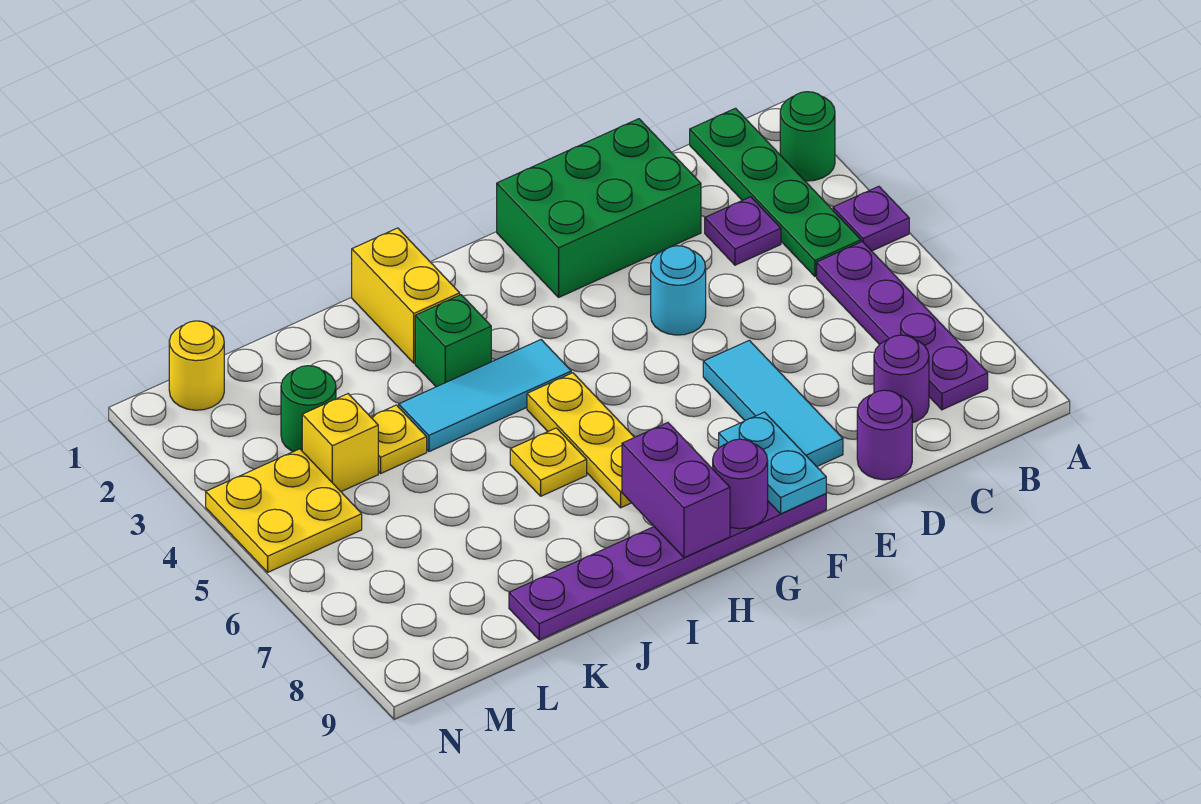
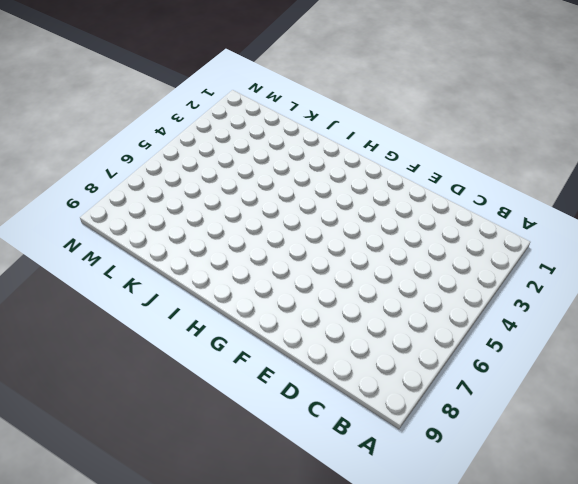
none -> green 1x1 round brick [780,92,835,181]
none -> purple 1x1 plate [833,186,909,251]
none -> green 1x4 plate [690,108,861,277]

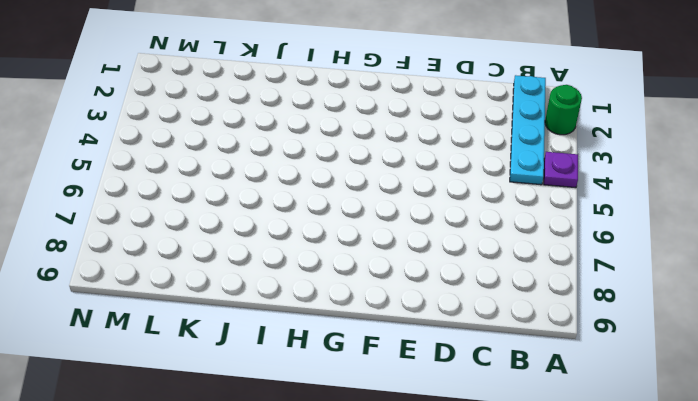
cyan 1x4 plate [510,75,546,185] -> green 1x4 plate [690,108,861,277]
none -> purple 1x4 plate [817,242,988,410]
none -> purple 1x1 plate [705,197,781,265]
none -> purple 1x1 round brick [874,335,929,423]

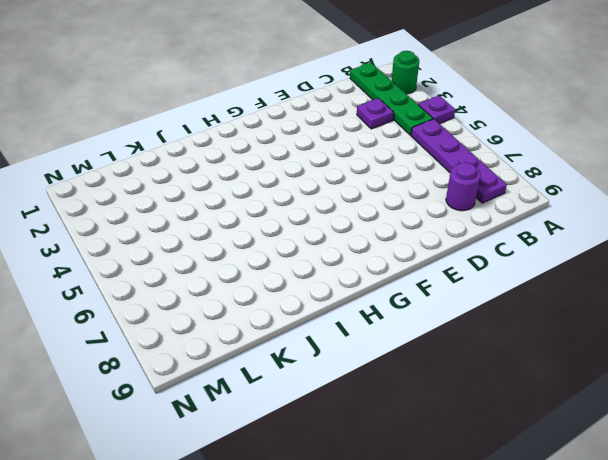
none -> green 2x3 brick [497,119,701,297]
none -> purple 1x1 round brick [857,390,912,480]
none -> cyan 1x1 round brick [651,246,706,335]

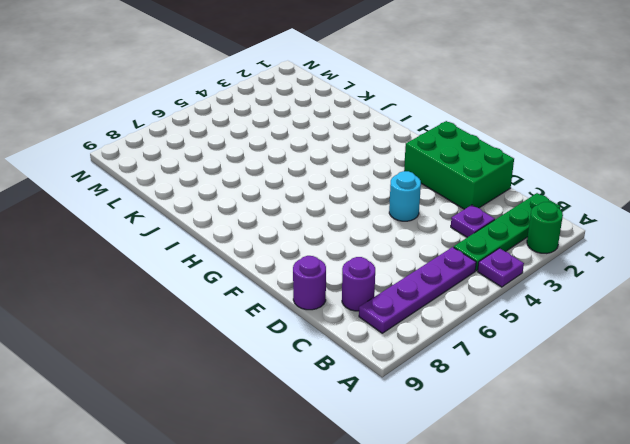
none -> cyan 1x3 tile [703,340,843,467]
none -> purple 1x6 plate [509,494,826,640]
none -> cyan 1x3 tile [399,340,571,452]

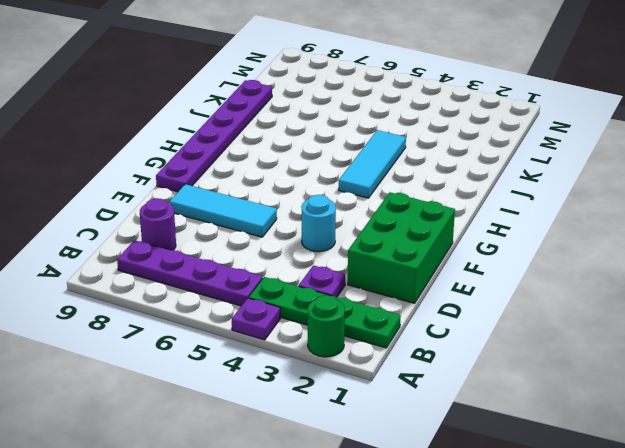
none -> purple 1x1 round brick [857,390,912,480]
none -> yellow 1x3 plate [527,373,634,508]
none -> yellow 1x2 brick [352,228,460,363]

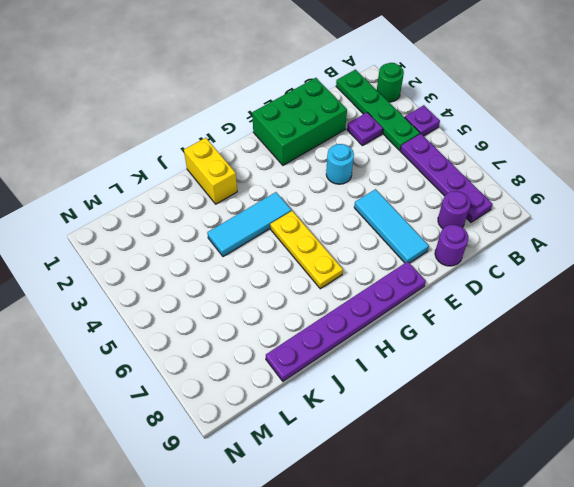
none -> green 1x1 brick [415,295,491,387]
none -> yellow 1x1 plate [510,428,587,496]
none -> yellow 1x1 plate [371,405,427,473]

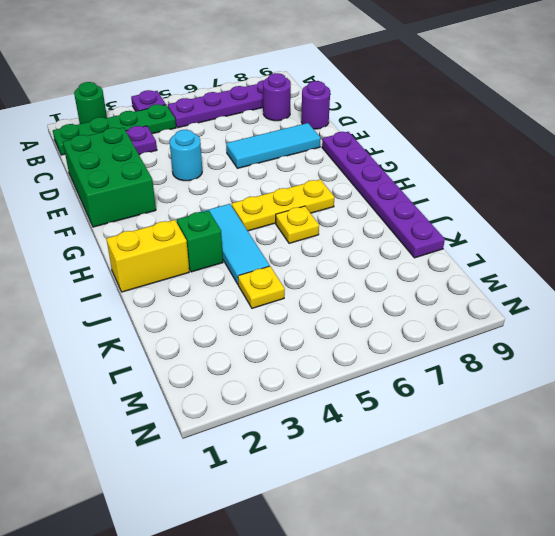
none -> green 1x1 round brick [281,366,336,452]
none -> yellow 1x1 brick [302,394,378,491]
none -> yellow 1x1 round brick [169,321,224,410]

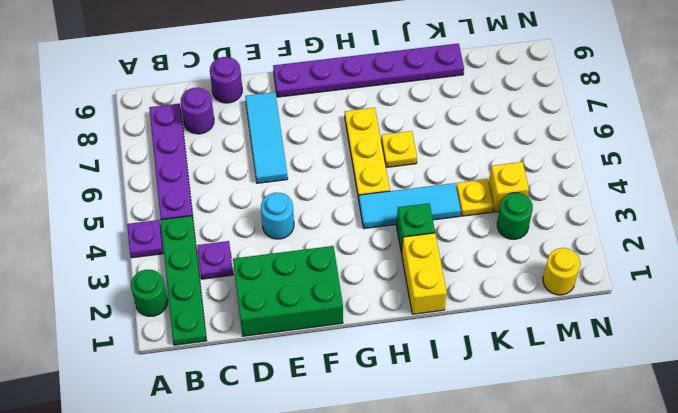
none -> yellow 2x2 plate [206,449,362,572]
none -> cyan 1x2 plate [719,412,826,514]
none -> purple 1x1 round brick [713,439,768,529]

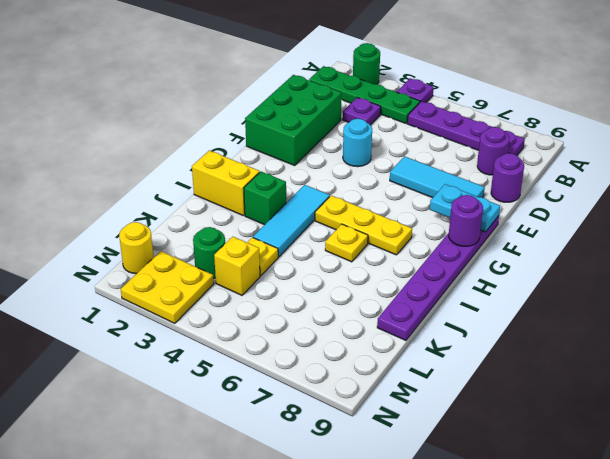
yellow 2x2 plate [121,251,214,323] -> yellow 2x2 plate moved to [206,449,362,572]
none -> purple 1x2 brick [622,423,730,558]

